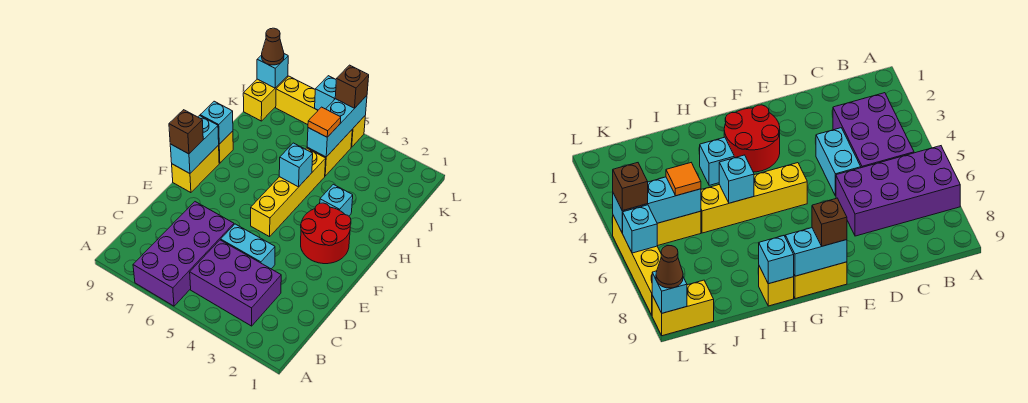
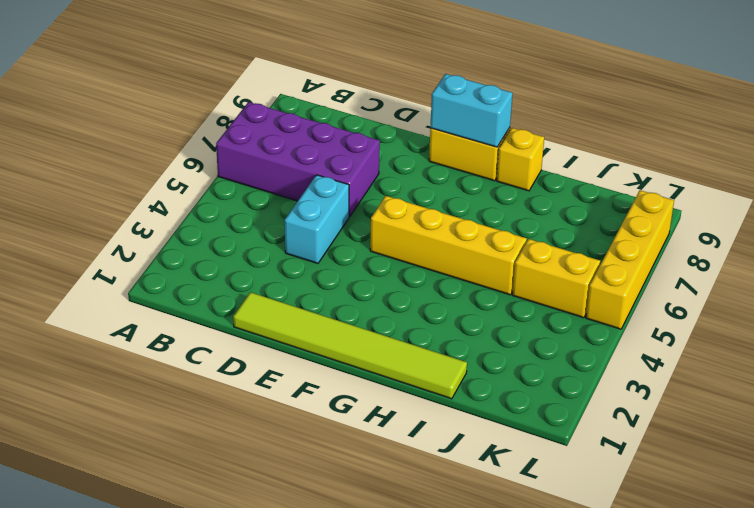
lime 1x6 tile [233,292,467,399] -> none
none -> purple 2x3 brick [190,240,281,326]
none -> red 2x2 round brick [301,203,351,264]
none -> cyan 1x1 brick [320,184,353,216]

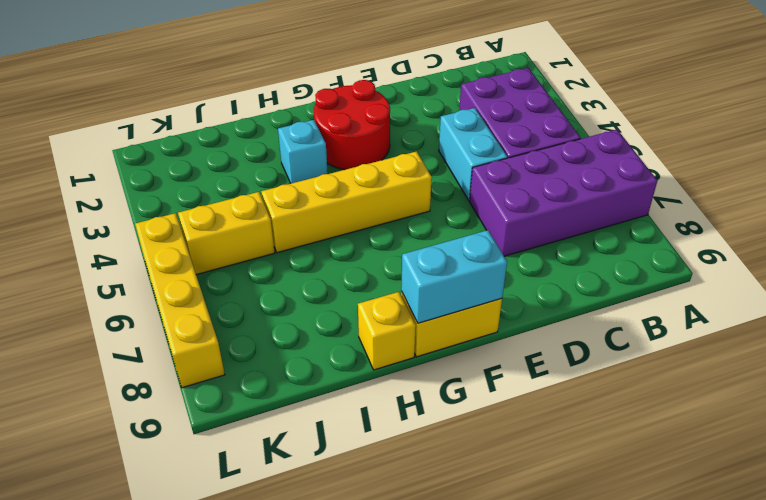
none -> yellow 1x2 brick [243,76,288,121]
none -> cyan 1x1 brick [279,143,313,187]
none -> cyan 1x1 brick [200,101,233,144]

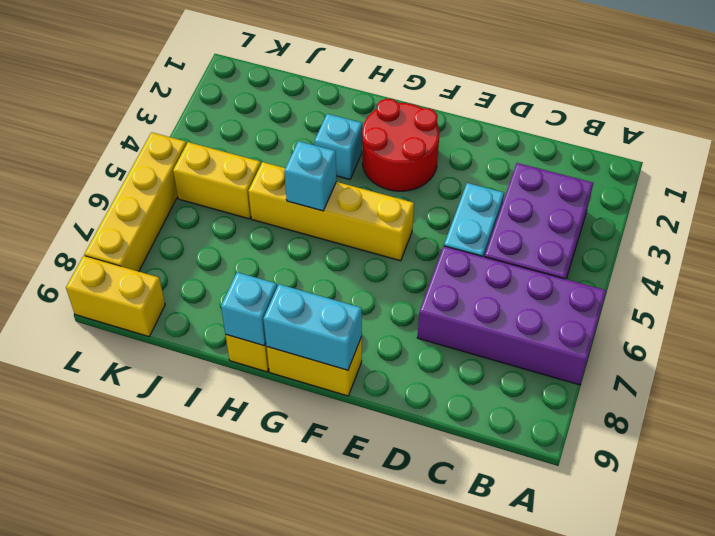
none -> cyan 1x3 brick [307,96,367,157]
none -> cyan 1x1 brick [315,76,336,110]
none -> cyan 1x1 brick [257,54,288,88]

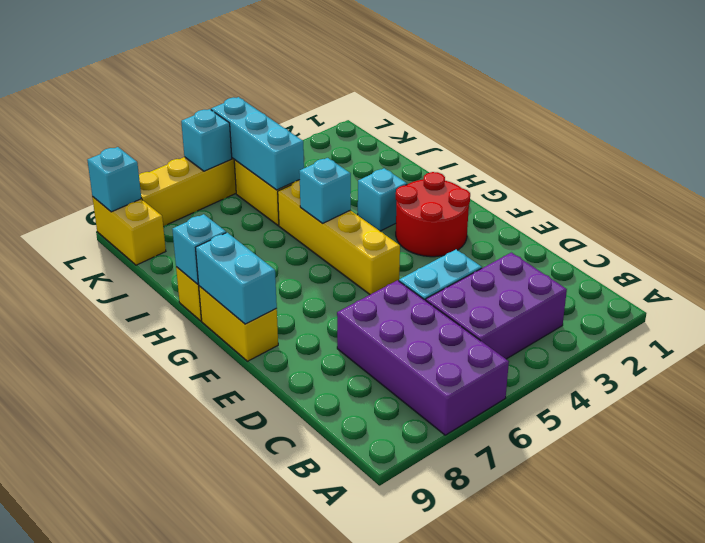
none -> brown 1x1 brick [169,110,203,154]
none -> orange 1x1 tile [308,107,341,137]
none -> brown 1x1 brick [335,65,369,108]

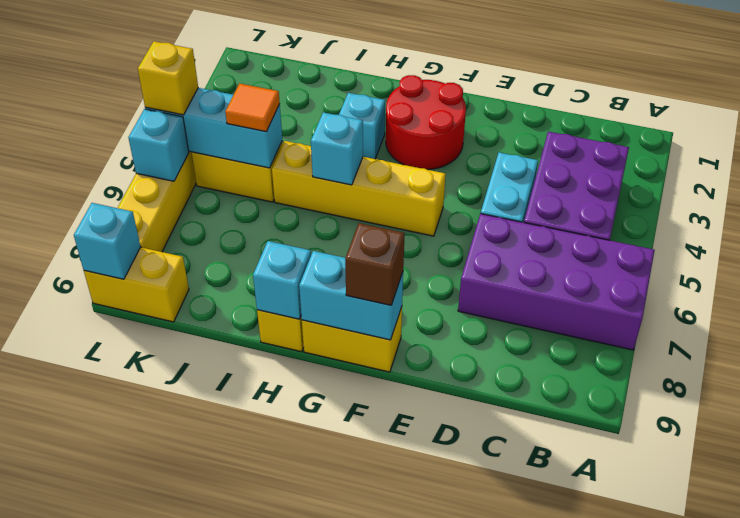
yellow 1x1 brick [138,41,198,115] -> brown 1x1 brick [335,65,369,108]
none -> brown 1x1 cone [262,28,284,65]

